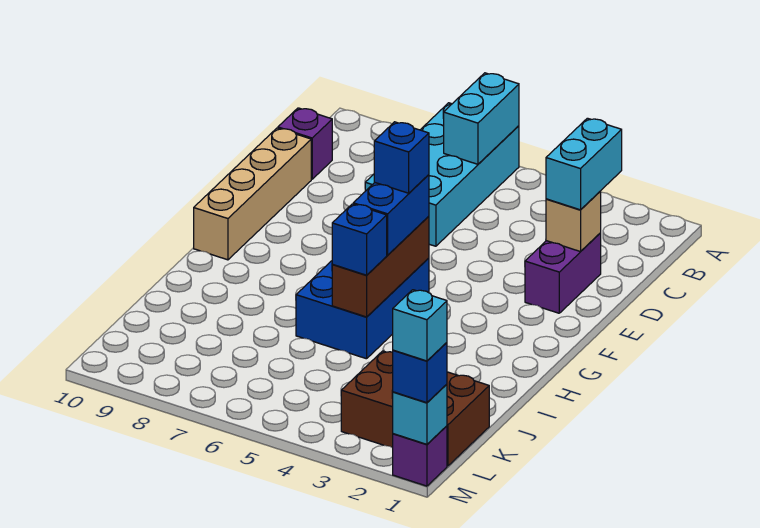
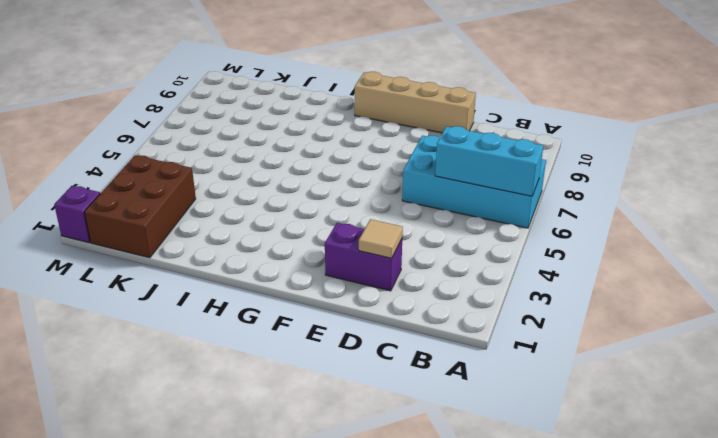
cyan 1x3 brick [435,126,543,196] -> cyan 1x2 brick [444,73,519,164]
tan 1x1 tile [359,219,403,258] -> tan 1x1 brick [546,192,601,252]
none -> purple 1x1 brick [278,108,332,179]
none -> blue 2x3 brick [296,258,429,359]
none -> brown 1x3 brick [332,216,429,317]

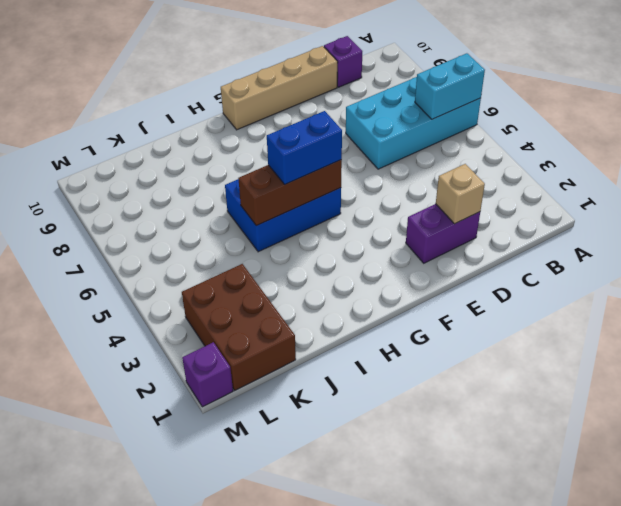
none -> cyan 1x1 brick [393,384,447,444]
none -> cyan 1x2 brick [546,118,622,210]
none -> blue 1x1 brick [332,204,387,275]

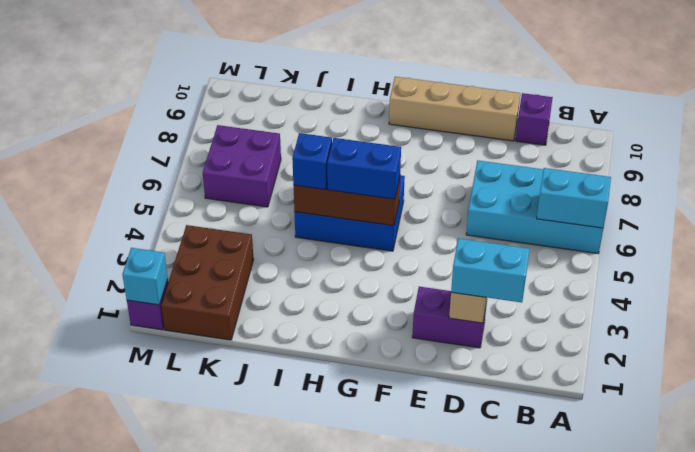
purple 2x2 brick [203,125,281,207] -> none
none -> blue 1x1 brick [393,343,447,403]
none -> blue 1x1 brick [374,122,429,193]
none -> cyan 1x1 brick [393,290,447,361]

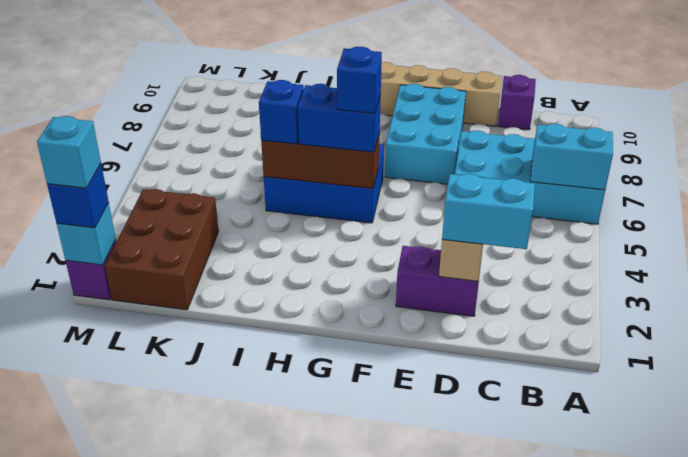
cyan 2x3 brick [385,84,466,184] -> none

